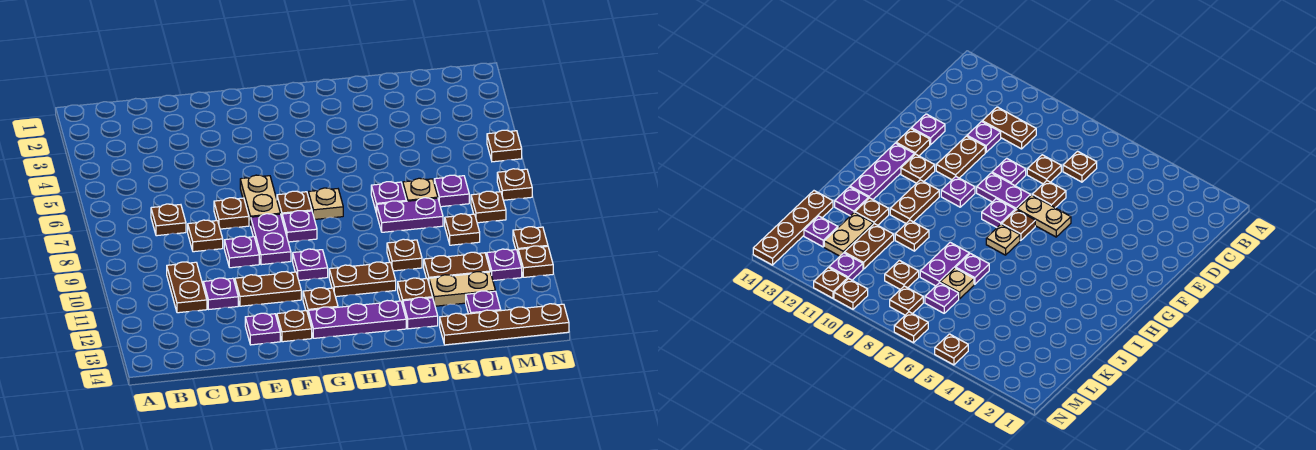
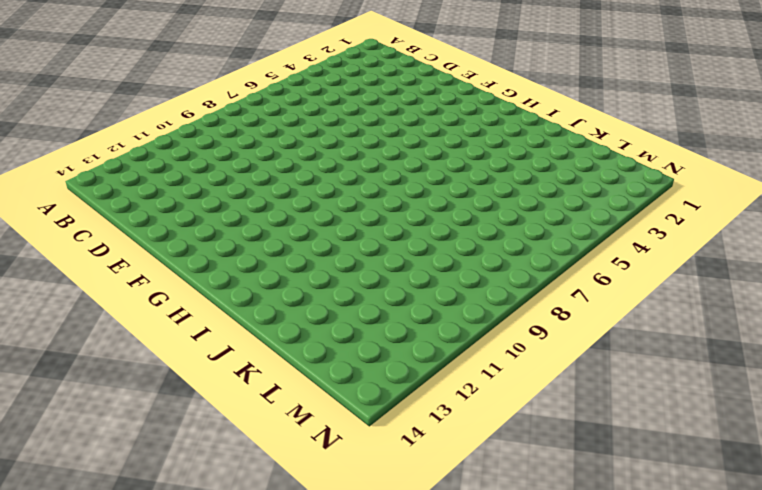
none -> brown 1x1 plate [151,204,186,236]
none -> brown 1x2 plate [167,262,207,313]
none -> brown 1x1 plate [188,220,223,252]
none -> purple 1x1 plate [203,278,238,309]

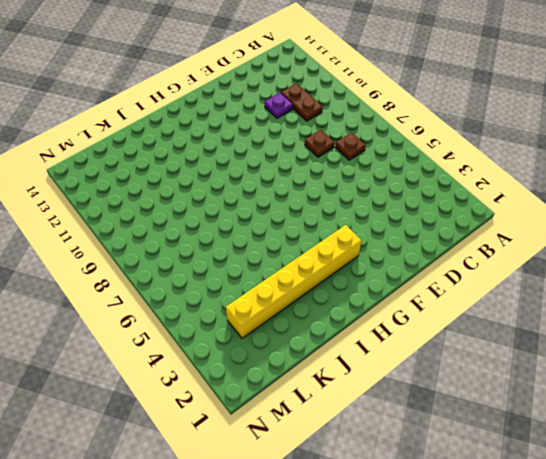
yellow 1x6 brick [226,225,362,338] -> none
none -> brown 1x1 plate [214,198,249,229]
none -> purple 1x1 plate [224,236,259,268]
none -> brown 1x2 plate [235,272,301,306]
none -> purple 1x1 plate [245,313,280,345]

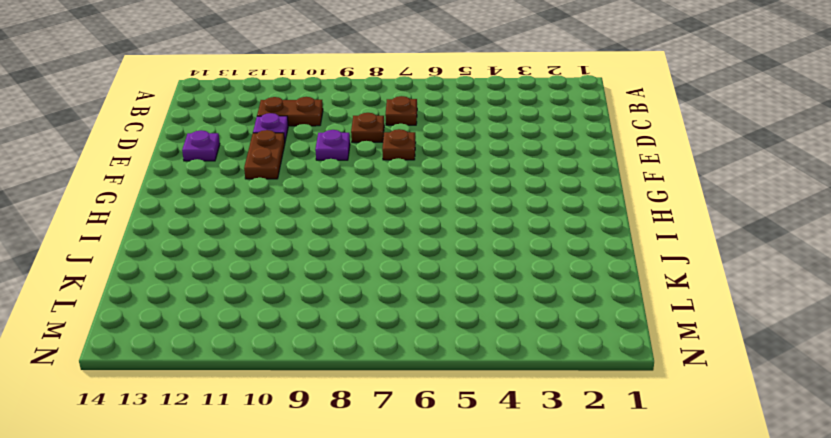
none -> tan 1x2 plate [240,175,280,226]
none -> purple 1x2 plate [251,214,291,265]
none -> brown 1x1 plate [277,310,312,342]
none -> brown 1x1 plate [277,191,312,217]

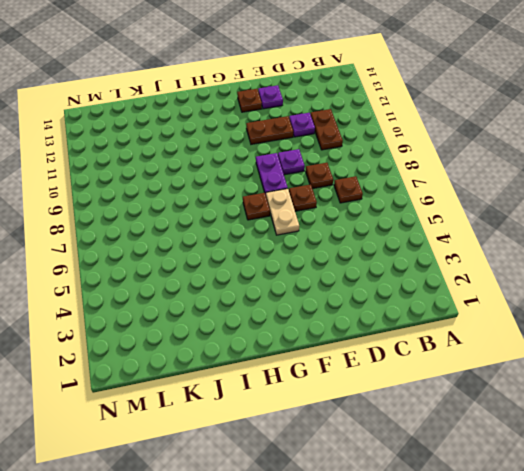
none -> purple 1x1 plate [282,211,317,242]
none -> purple 1x1 plate [293,249,328,280]
none -> brown 1x1 plate [303,288,338,313]
none -> purple 1x3 plate [308,300,406,338]

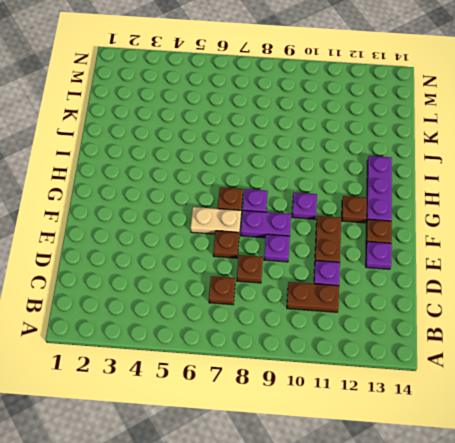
none -> tan 1x1 plate [308,188,343,219]
none -> brown 1x2 plate [329,262,396,297]
none -> purple 1x1 plate [371,182,406,213]
none -> purple 1x2 plate [377,198,443,232]

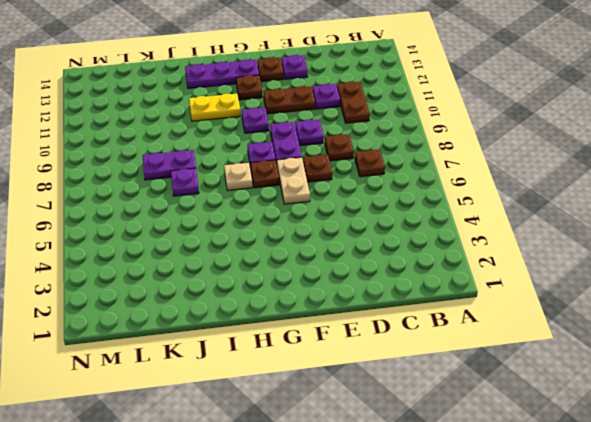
yellow 1x2 plate [189,93,241,121] -> brown 1x2 plate [329,262,396,297]
none -> brown 1x1 plate [387,239,422,271]
none -> brown 1x1 plate [398,278,433,305]
none -> purple 1x1 plate [403,297,438,329]
none -> tan 1x1 plate [403,178,438,201]

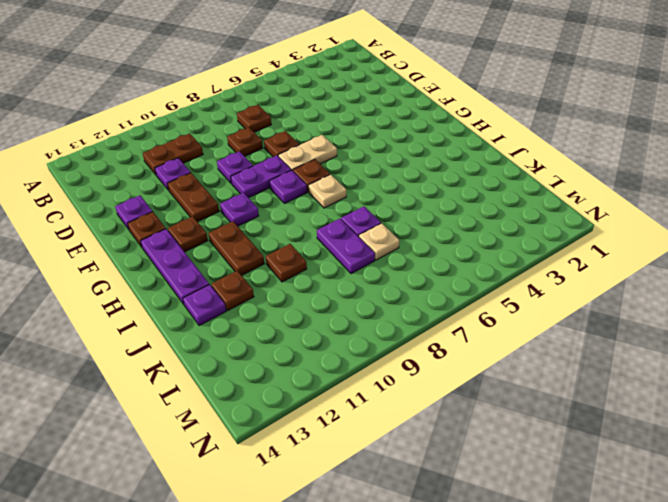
none -> brown 1x2 plate [424,252,490,282]
none -> tan 1x2 plate [429,272,495,306]
none -> brown 1x4 plate [440,304,569,345]
none -> purple 1x1 plate [434,175,469,207]

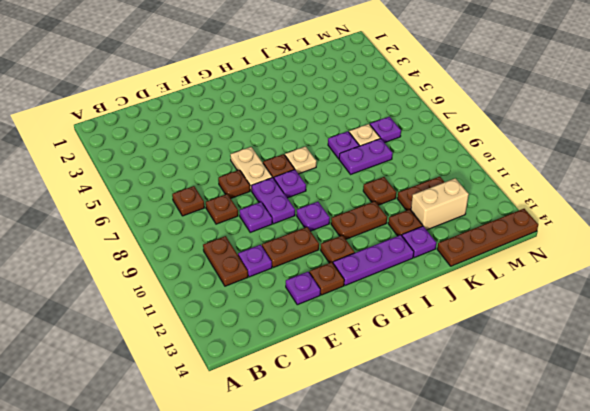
tan 1x2 brick [411,178,469,230] -> tan 1x2 plate [429,272,495,306]
none -> brown 1x1 plate [445,214,480,245]
none -> purple 1x1 plate [466,291,501,314]
none -> brown 1x1 plate [471,191,506,223]
none -> purple 1x1 plate [487,249,522,281]

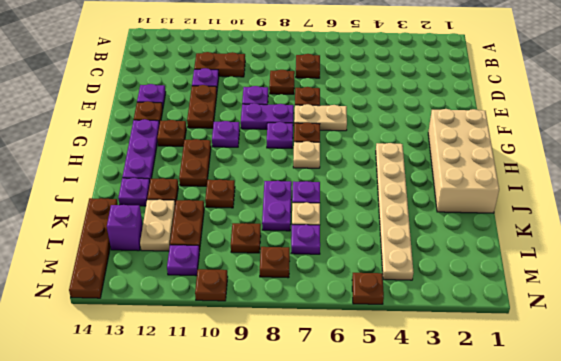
tan 2x4 brick [428,109,499,213] -> none
tan 1x6 plate [376,143,413,280] -> none
purple 1x1 brick [107,205,143,251] -> purple 1x1 plate [466,291,501,314]
none -> brown 1x1 plate [497,169,532,200]
none -> brown 1x1 plate [518,246,553,277]

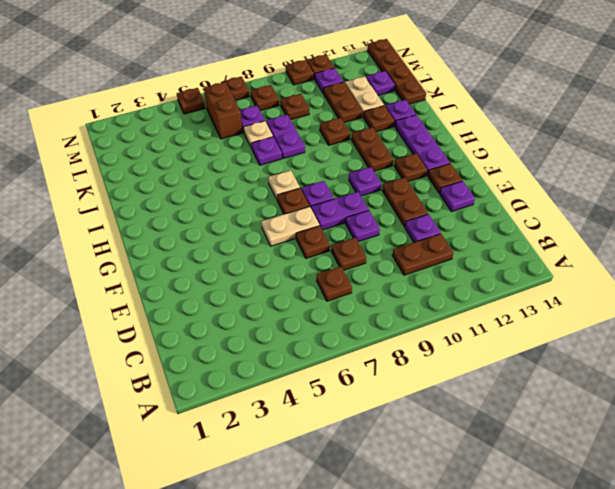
brown 1x2 brick [204,82,242,139] -> none

